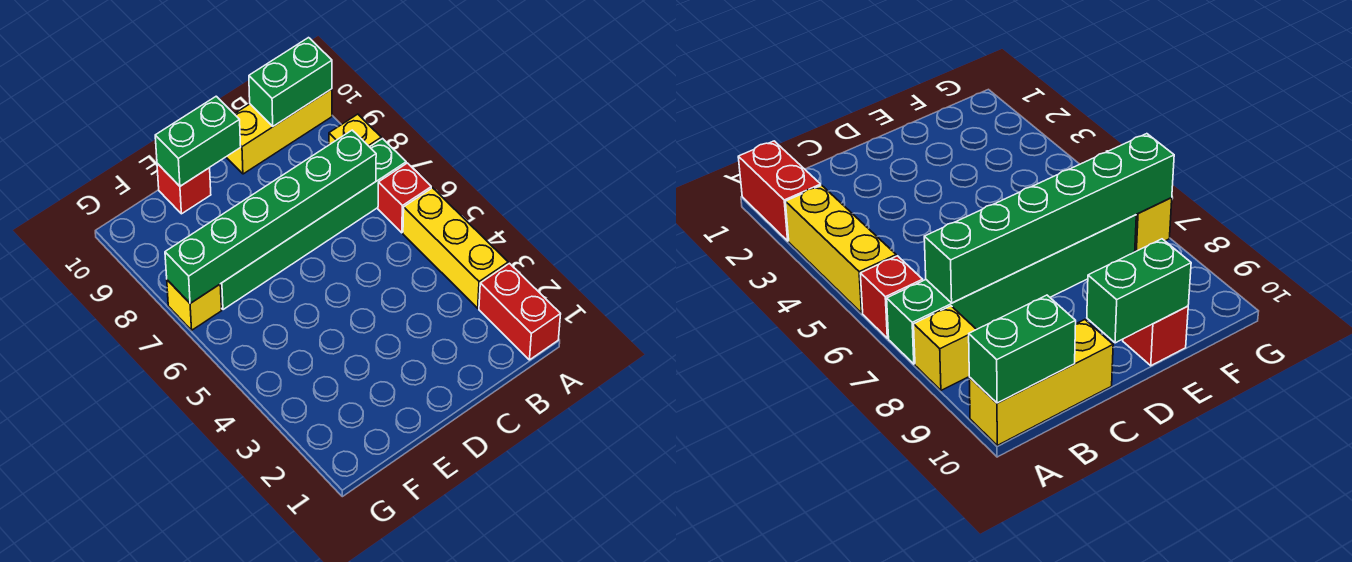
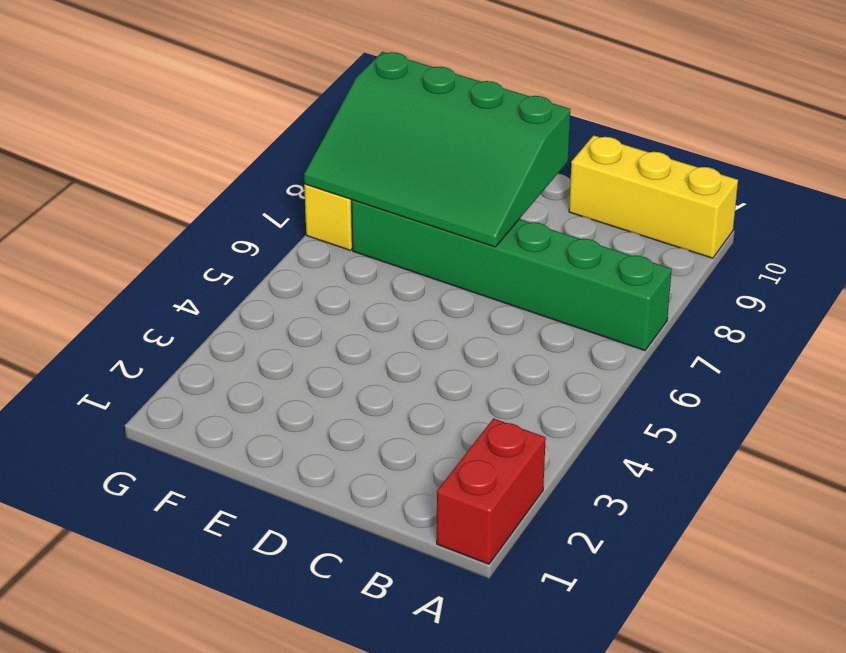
green 3x4 slope [304,52,570,247] -> green 1x6 brick [165,130,376,303]
none -> yellow 1x3 brick [403,188,508,308]
none -> red 1x1 brick [378,163,431,233]

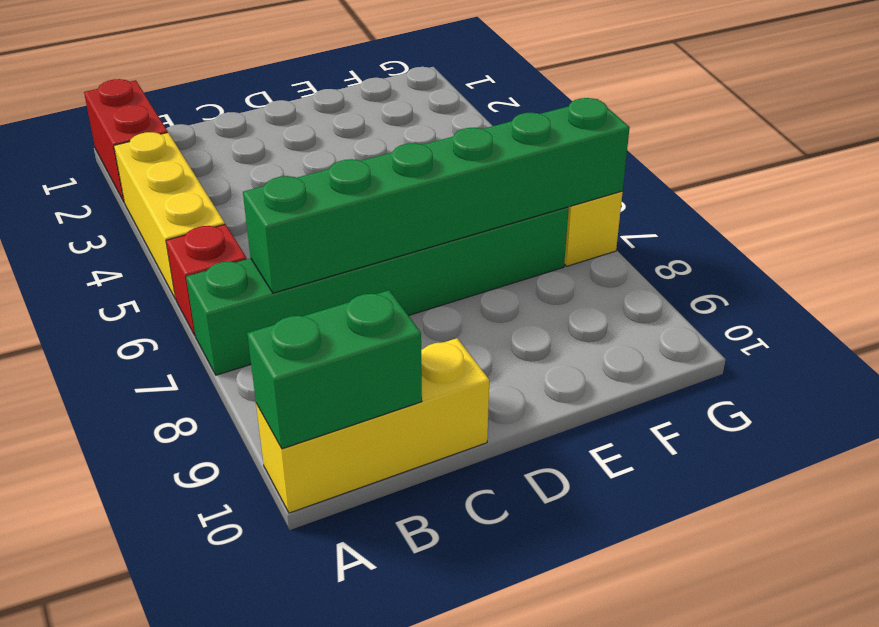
none -> yellow 1x1 brick [329,114,381,147]
none -> red 1x1 brick [157,163,211,214]

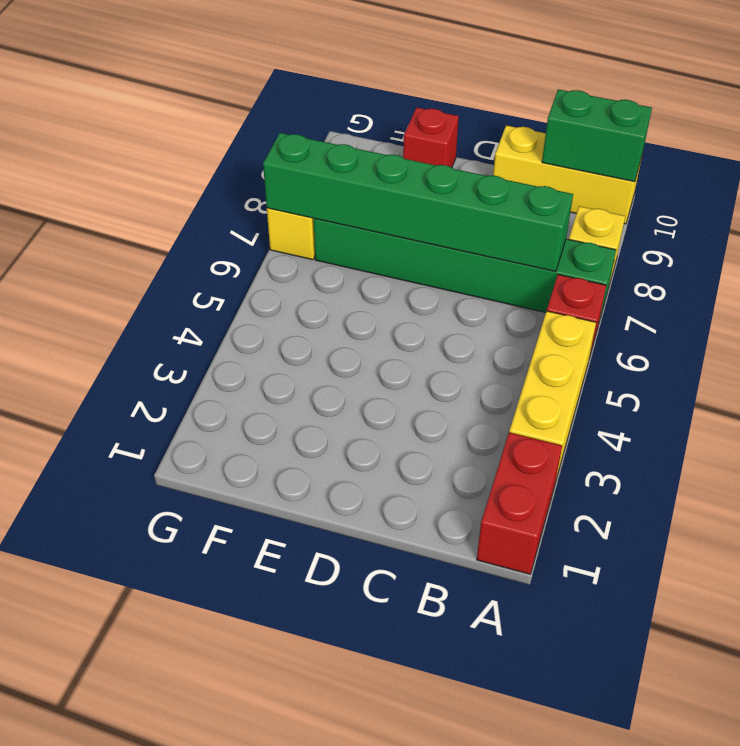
none -> green 1x2 brick [155,96,241,186]

